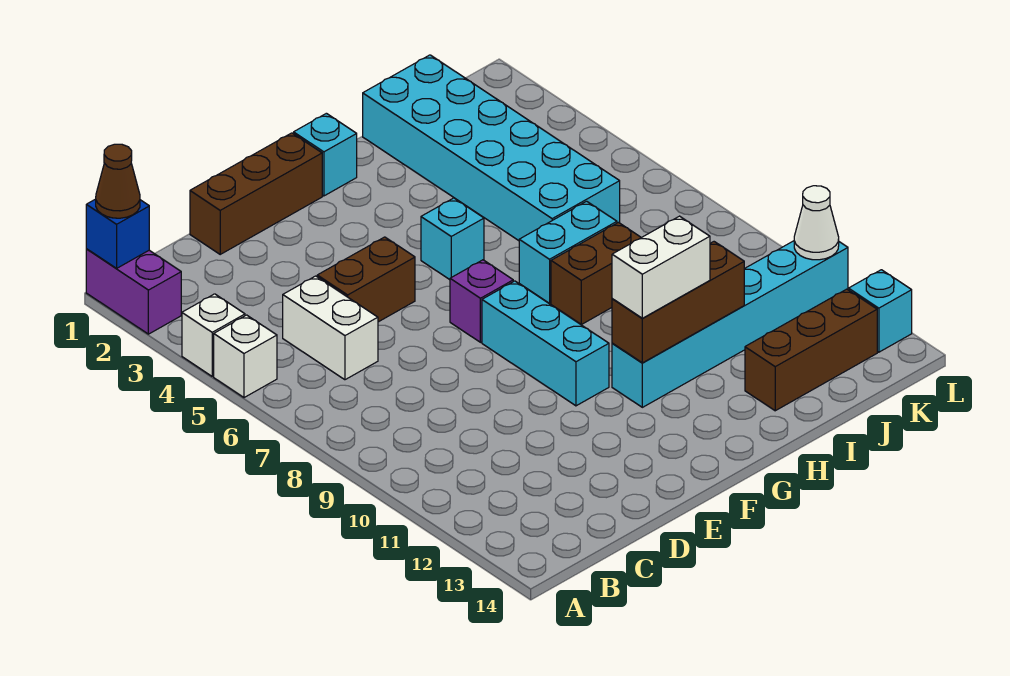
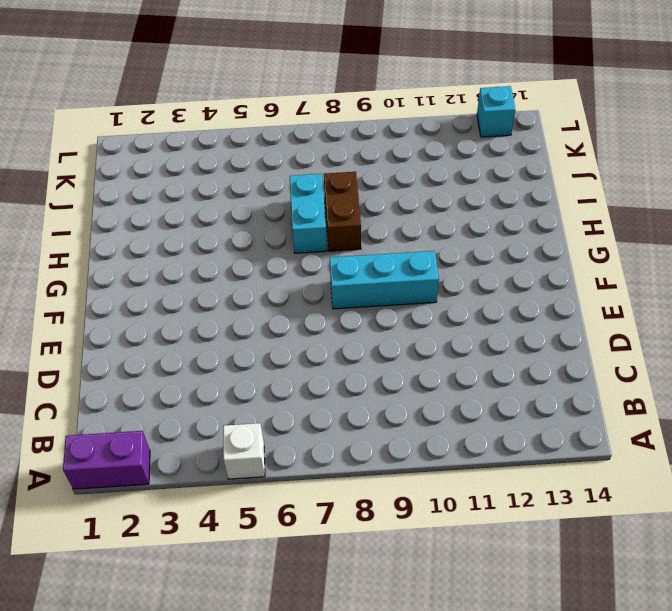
none -> white 1x1 brick [182,294,245,376]
none -> white 1x2 brick [283,276,378,380]
none -> brown 1x3 brick [190,133,322,254]

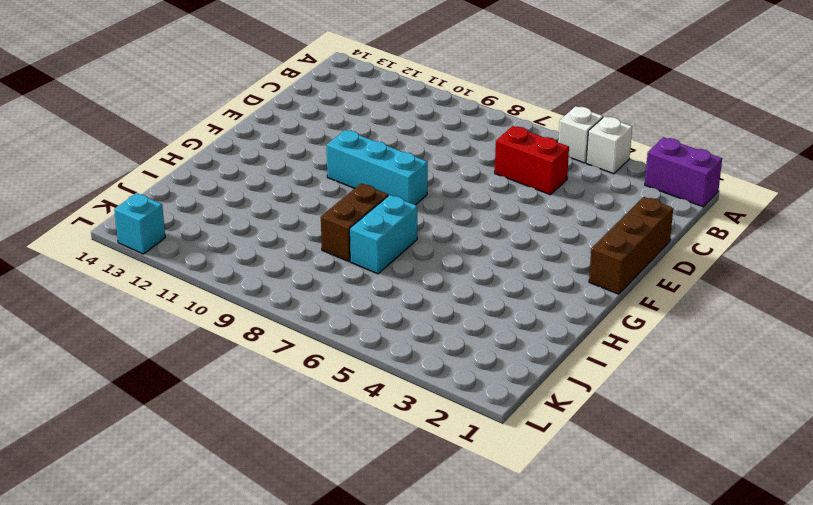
red 1x2 brick [495,126,569,195] -> white 1x2 brick [283,276,378,380]
none -> brown 1x2 brick [317,237,415,322]
none -> purple 1x1 brick [450,260,513,342]
none -> cyan 1x1 brick [294,113,357,196]

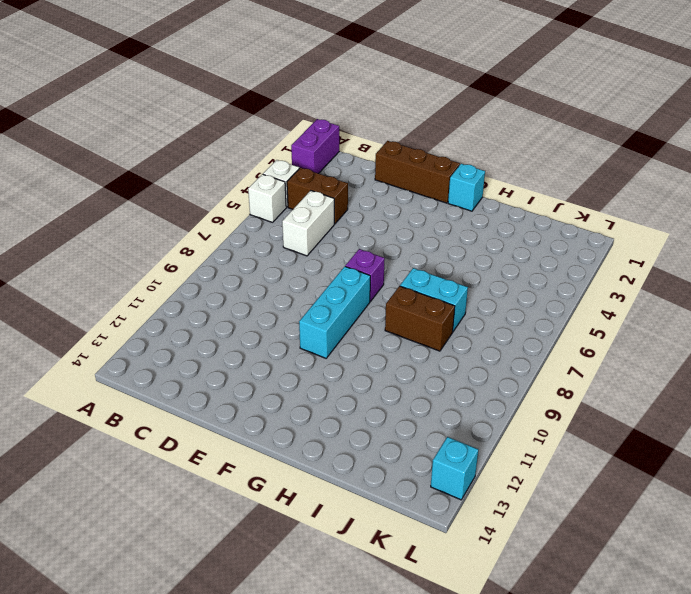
brown 1x2 brick [287,168,348,224] -> brown 1x2 brick moved to [317,237,415,322]
none -> cyan 1x1 brick [421,198,484,280]
none -> cyan 1x6 brick [612,241,848,407]
none -> cyan 2x6 brick [363,55,620,241]

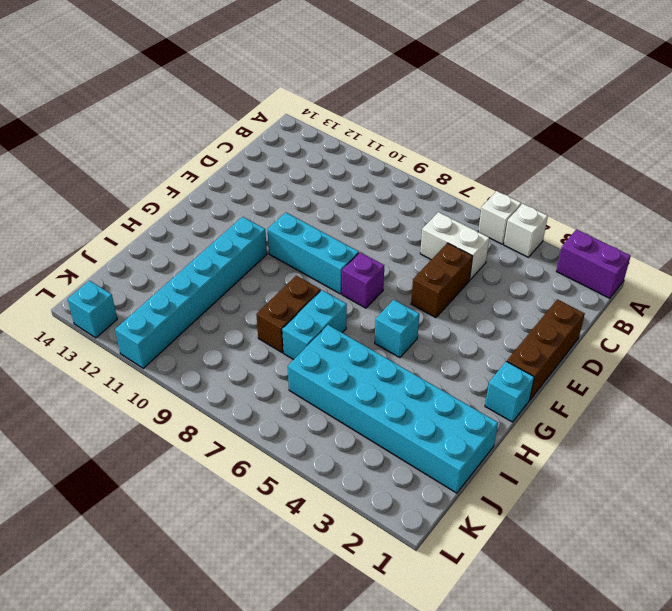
none -> brown 1x3 brick [745,289,877,411]
none -> blue 1x1 brick [86,199,149,268]
none -> brown 1x3 brick [612,242,744,363]

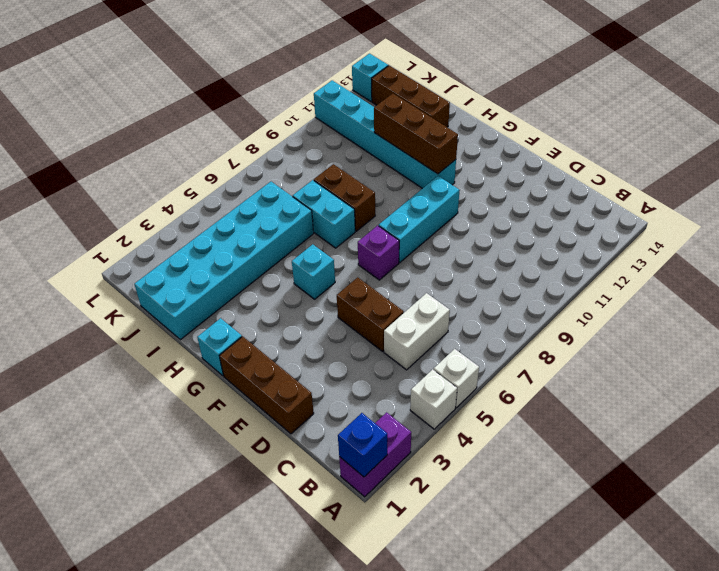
none -> white 1x1 cone [794,186,839,260]
none -> brown 1x1 cone [96,144,140,218]
none -> white 1x2 brick [612,216,710,318]

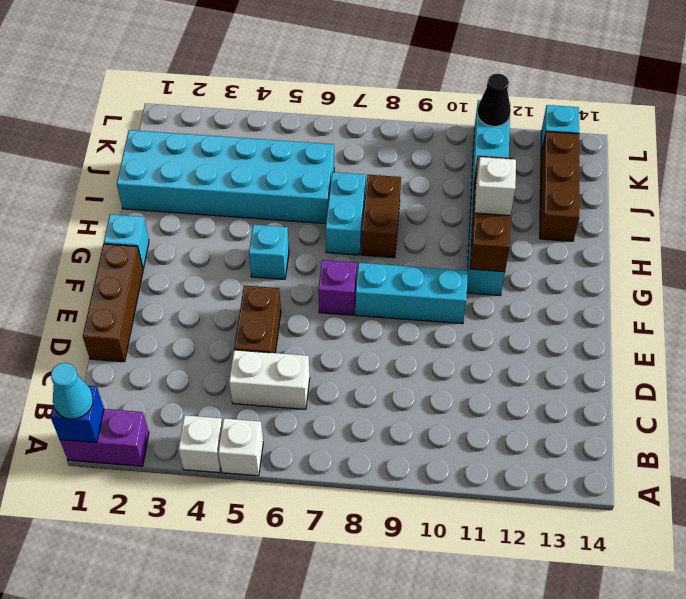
cyan 1x1 cone [51,363,93,419] -> brown 1x1 cone [96,144,140,218]
white 1x1 brick [475,157,516,216] -> white 1x2 brick [612,216,710,318]
black 1x1 cone [477,74,511,126] -> white 1x1 cone [794,186,839,260]

